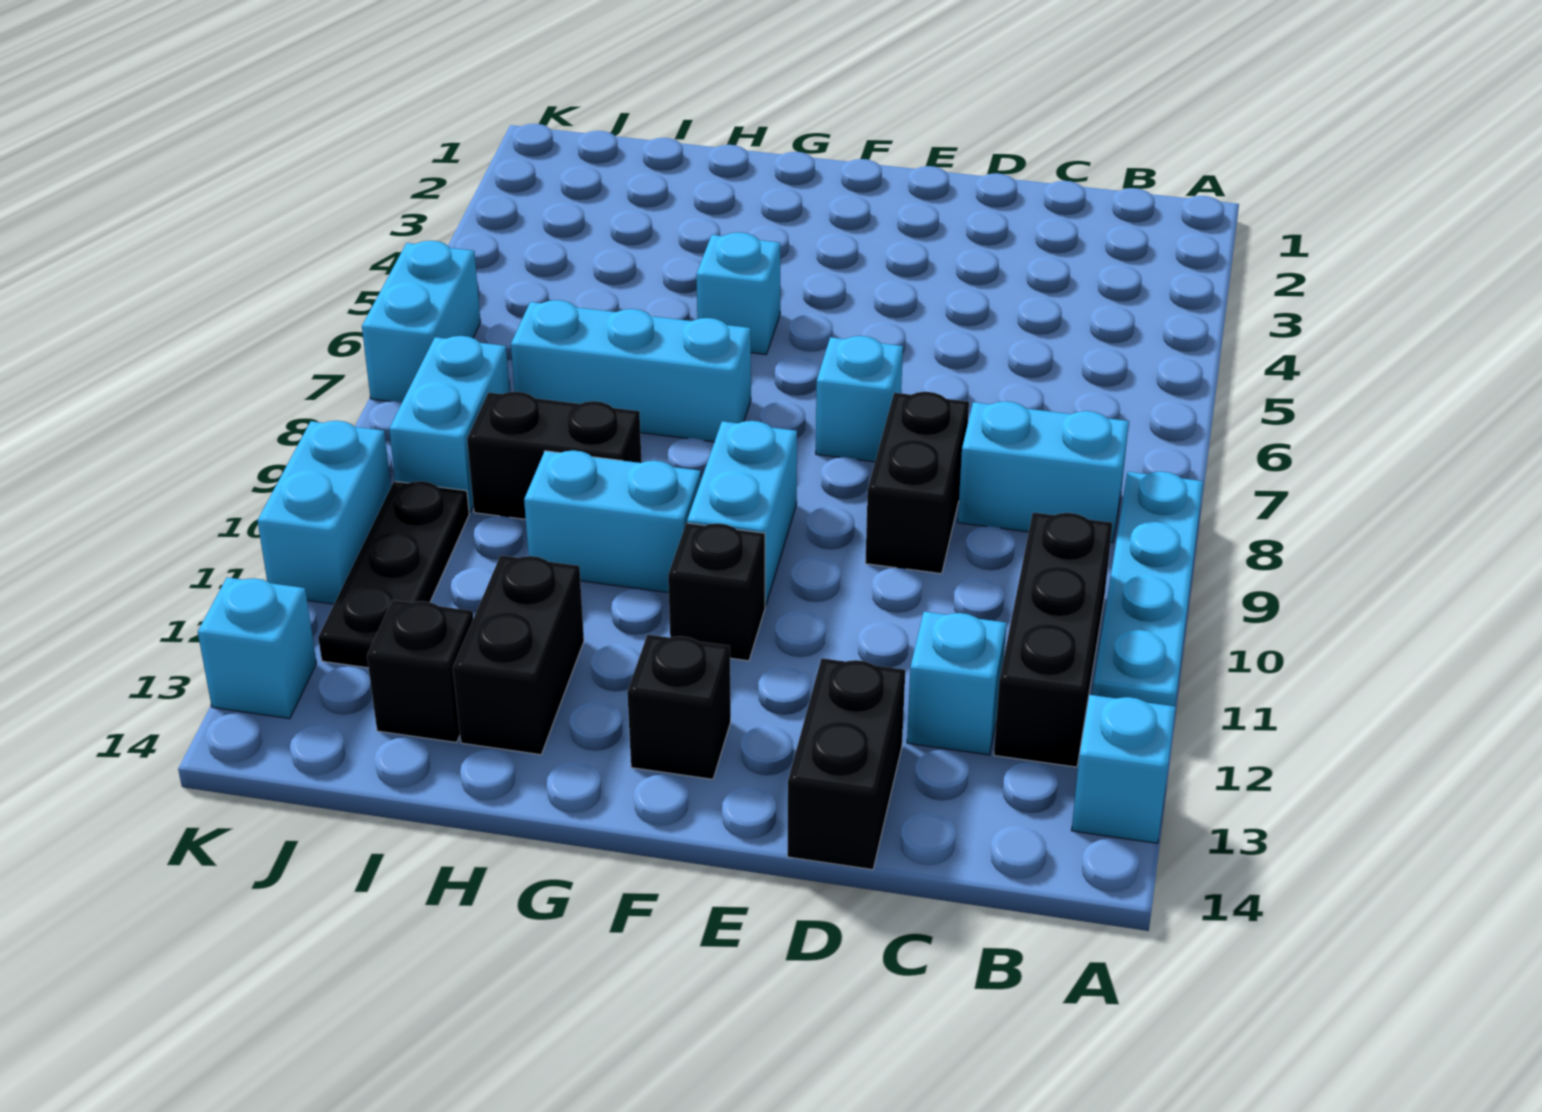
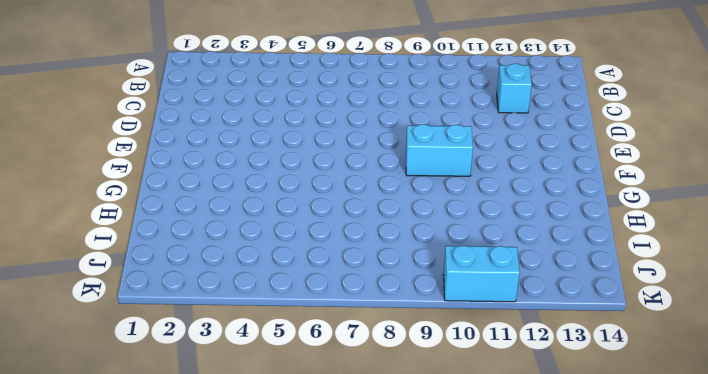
none -> cyan 1x4 plate [1092,472,1203,706]
none -> cyan 1x1 brick [1071,695,1176,843]
none -> cyan 1x2 brick [958,401,1129,543]

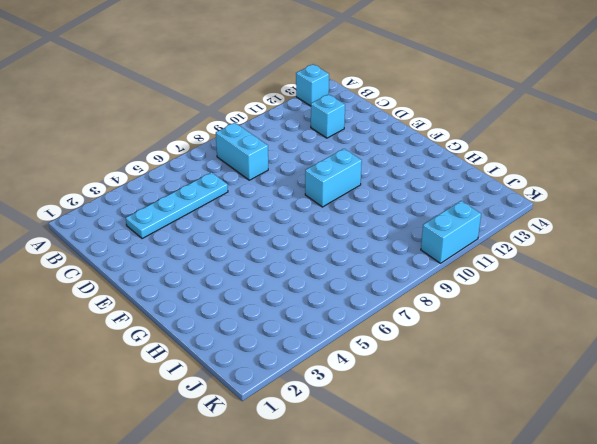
cyan 1x4 plate [126,172,228,239] -> cyan 1x4 plate moved to [1092,472,1203,706]
none -> black 1x3 brick [994,513,1112,767]
none -> black 1x2 brick [865,392,969,574]
none -> black 1x2 brick [787,658,905,870]

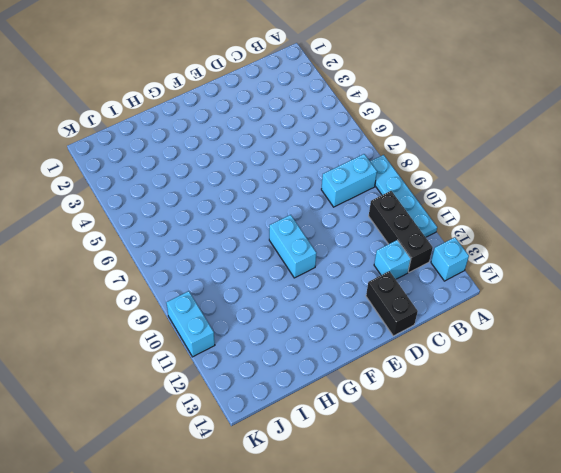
none -> black 1x2 brick [865,392,969,574]
none -> cyan 1x1 brick [816,336,903,462]
none -> black 1x1 brick [668,523,765,661]

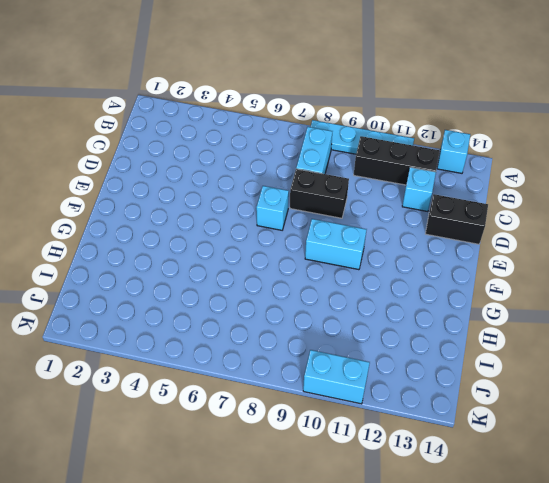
none -> black 1x1 brick [668,523,765,661]
none -> black 1x1 brick [627,635,731,779]
none -> cyan 1x1 brick [696,232,780,355]

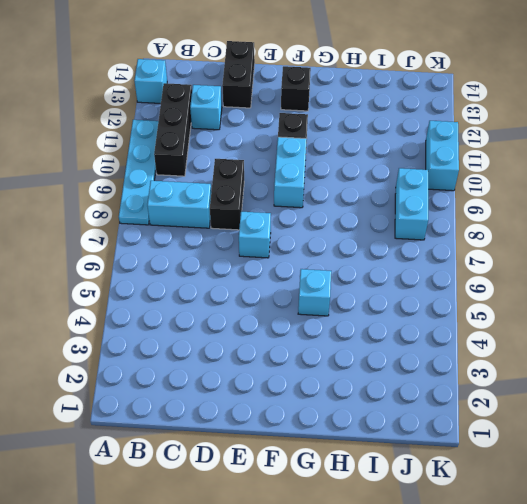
none -> cyan 1x3 brick [511,300,751,442]
none -> cyan 1x2 brick [524,450,701,593]
none -> black 1x2 brick [467,392,642,519]

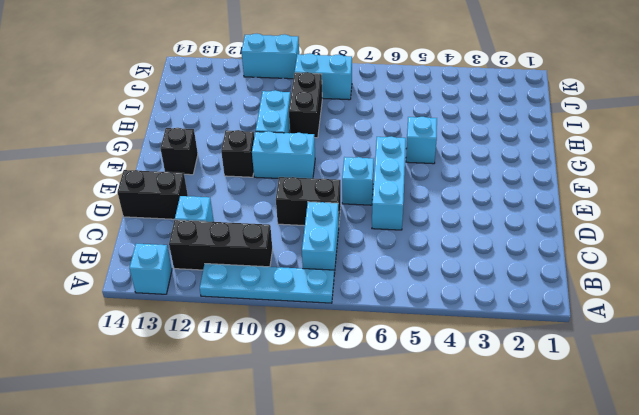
cyan 1x3 brick [372,136,406,230] -> cyan 1x3 brick moved to [511,300,751,442]
none -> black 1x2 brick [453,555,584,755]
none -> black 1x1 brick [367,600,473,743]
none -> black 1x3 plate [318,481,469,668]

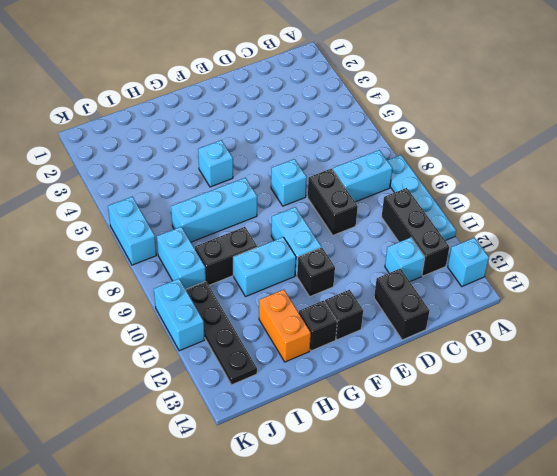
black 1x1 brick [299,300,337,351] -> black 1x1 brick moved to [367,600,473,743]
orange 1x2 brick [259,290,311,362] -> black 1x2 brick [453,555,584,755]
black 1x4 plate [186,282,257,385] -> black 1x3 plate [318,481,469,668]
none -> cyan 1x1 brick [198,577,317,719]

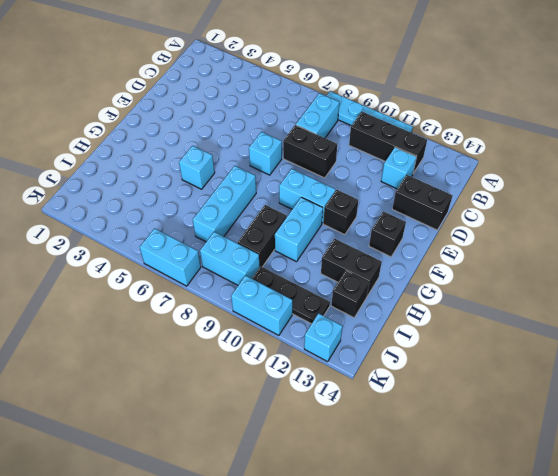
none -> cyan 1x1 brick [1071,695,1176,843]

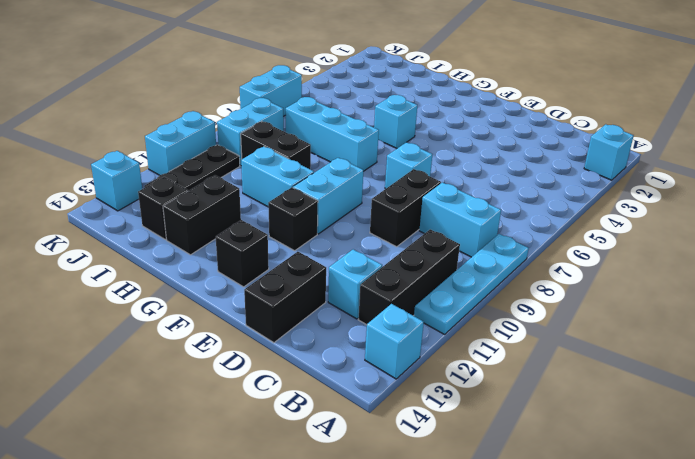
cyan 1x1 brick [584,124,634,180] -> none

